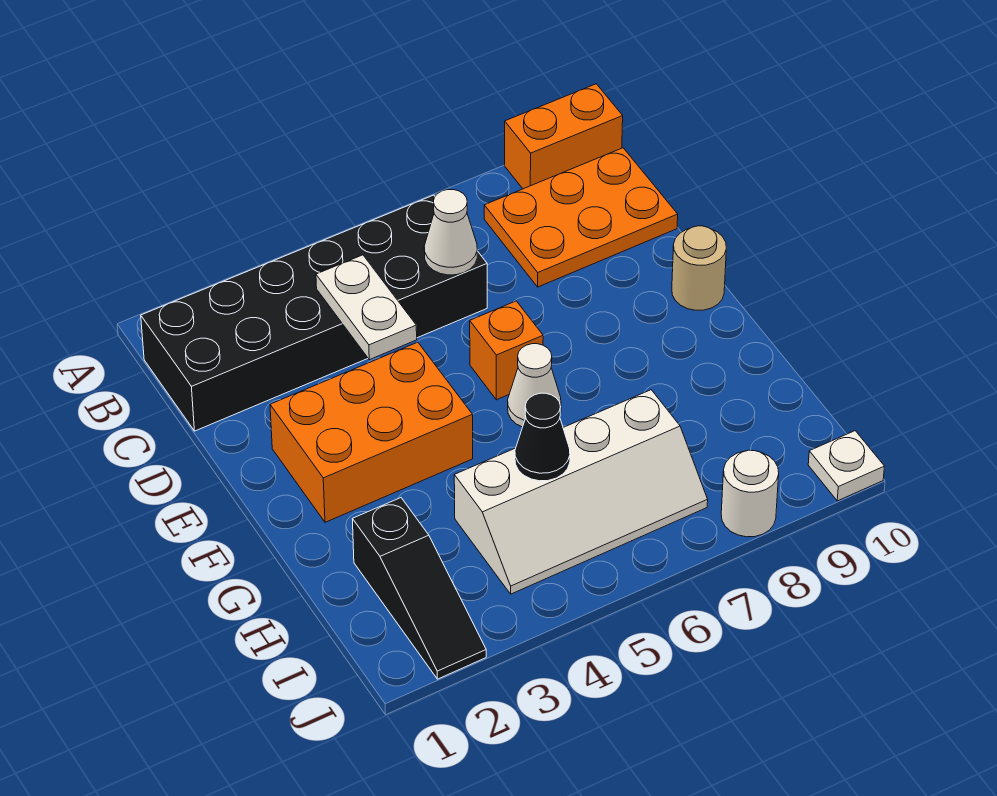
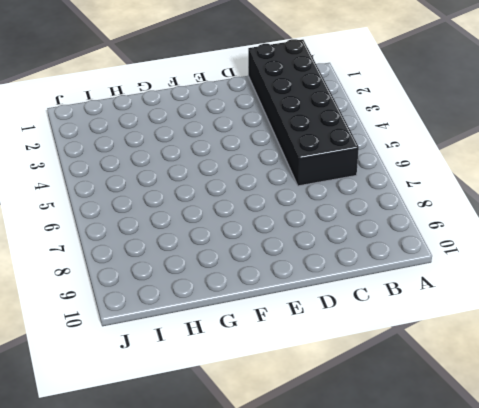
none -> orange 1x2 brick [505,84,623,189]
none -> orange 2x3 plate [484,148,678,287]
none -> orange 2x3 brick [270,342,473,522]

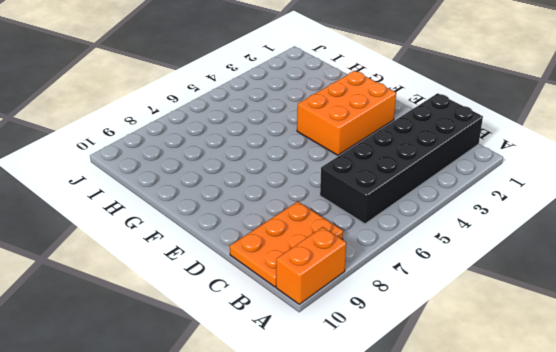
none -> orange 1x1 brick [470,301,543,400]
none -> tan 1x1 round brick [672,226,726,310]
none -> white 1x1 cone [508,344,561,427]

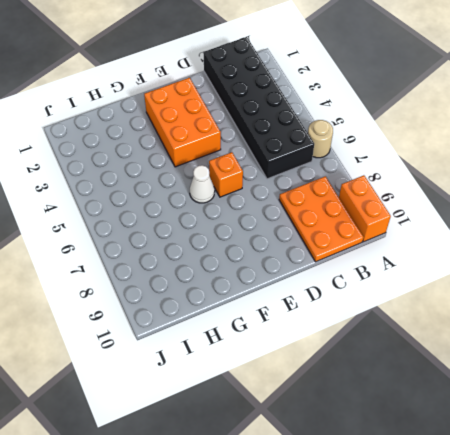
tan 1x1 round brick [308,120,333,158] -> tan 1x1 round brick moved to [672,226,726,310]
none -> black 1x3 slope [353,498,486,679]
none -> white 2x4 slope [454,390,708,594]
none -> white 1x1 round brick [721,450,779,537]

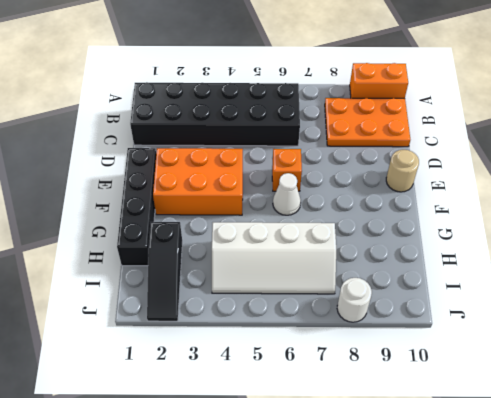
black 1x4 brick [117,148,156,266] -> none
none -> white 1x1 plate [808,431,885,501]
none -> white 1x2 plate [316,255,417,360]
none -> white 1x1 cone [424,190,477,275]

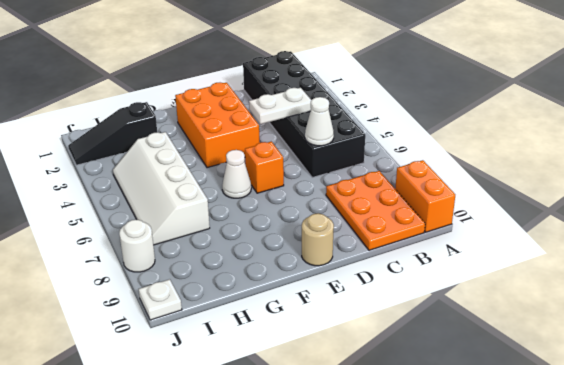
none -> black 1x1 cone [515,393,570,481]

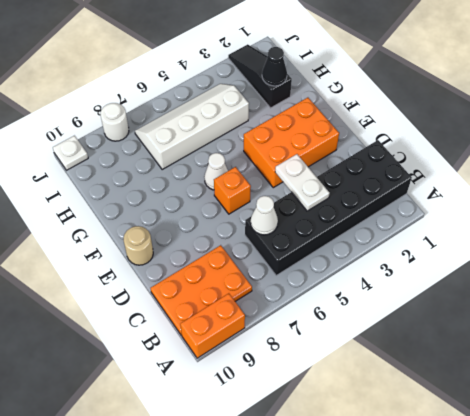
black 1x1 cone [262,47,287,86] -> black 1x1 cone moved to [515,393,570,481]

